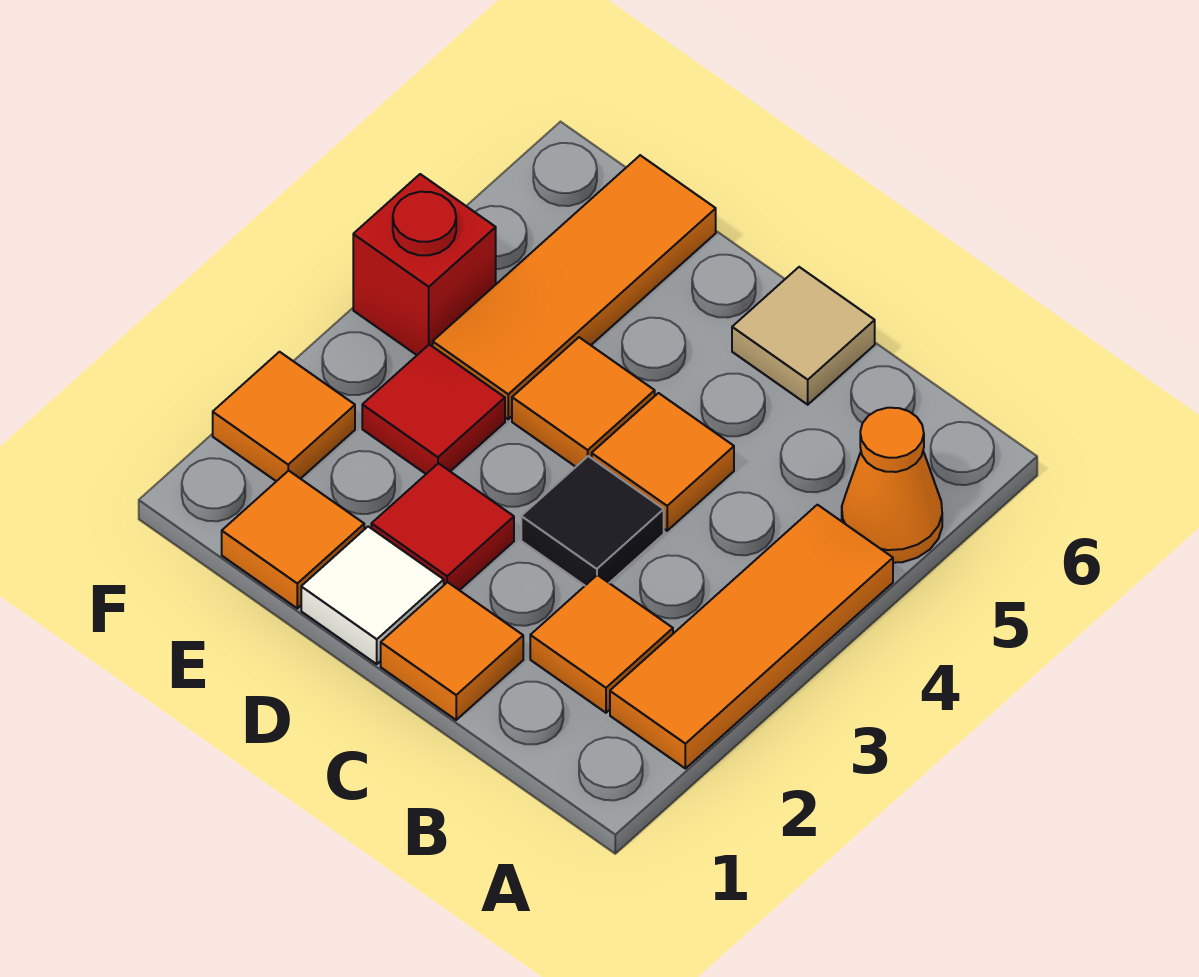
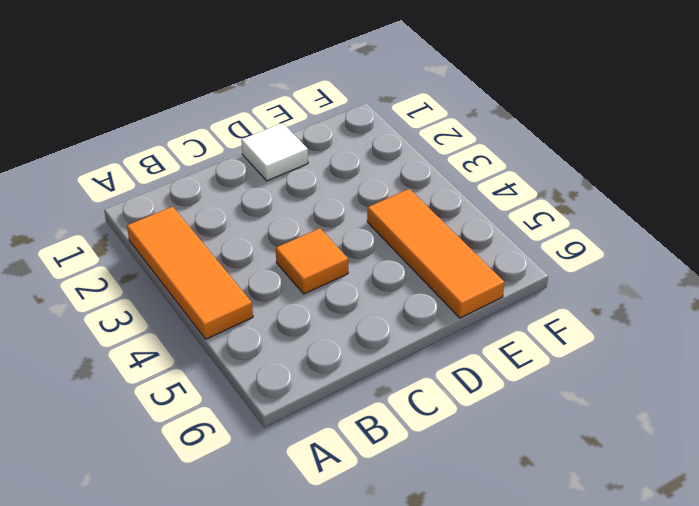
none -> orange 1x1 cone [842,408,942,563]
none -> orange 1x1 tile [530,575,673,713]
none -> orange 1x1 tile [381,582,523,720]

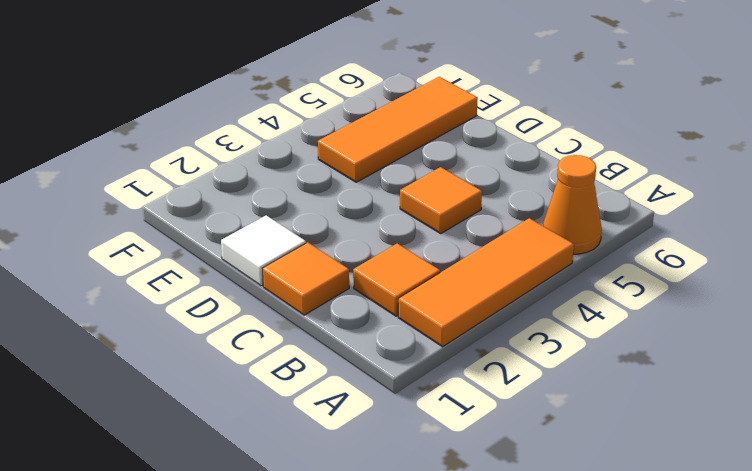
none -> black 1x1 tile [521,456,664,585]
none -> tan 1x1 tile [732,267,875,405]
none -> red 1x1 tile [371,463,514,590]

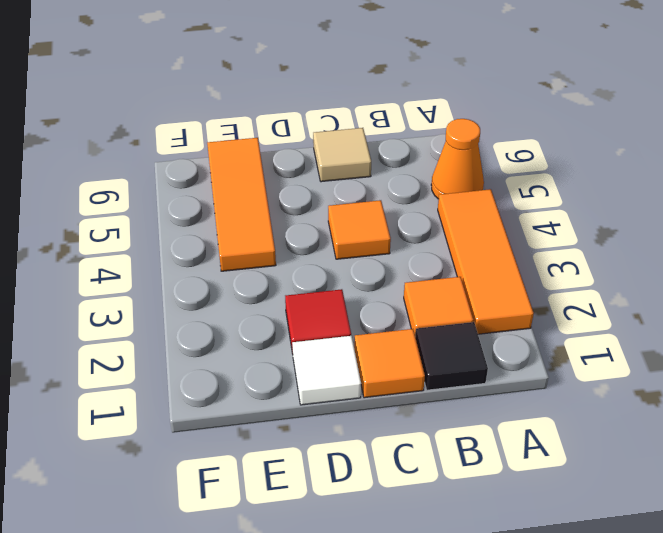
black 1x1 tile [415,322,488,390] -> black 1x1 tile moved to [521,456,664,585]
none -> orange 1x1 tile [512,337,655,467]
none -> orange 1x1 tile [222,471,364,608]
none -> red 1x1 tile [362,344,505,474]

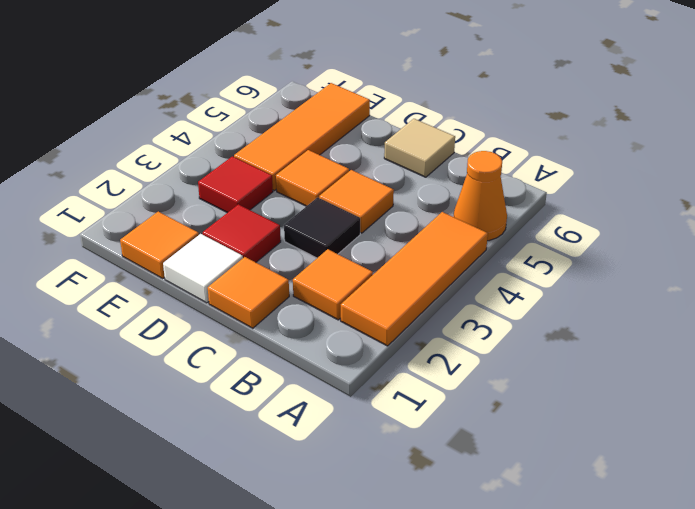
none -> orange 1x1 tile [213,352,355,481]
none -> red 1x1 brick [353,174,496,355]

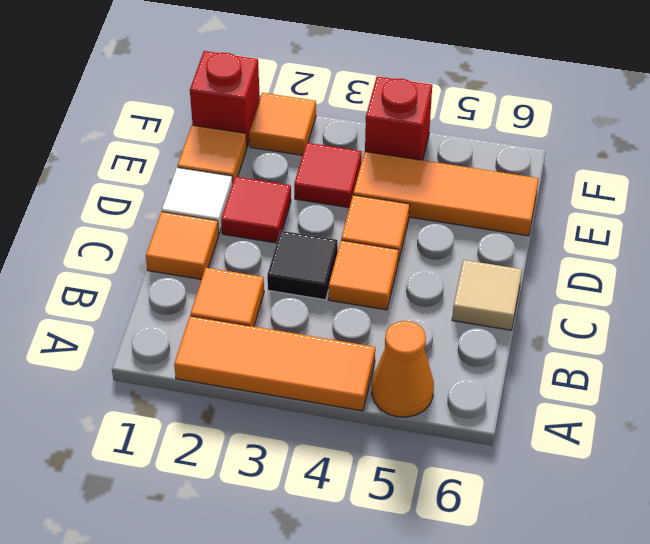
red 1x1 brick [190,51,260,146] -> none

